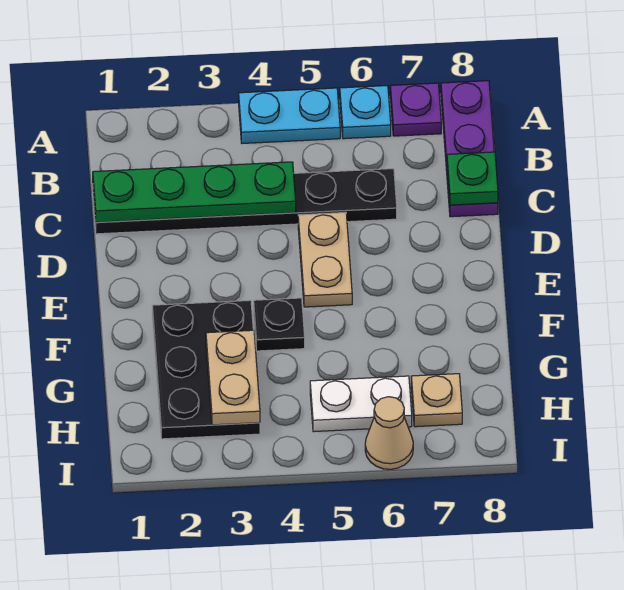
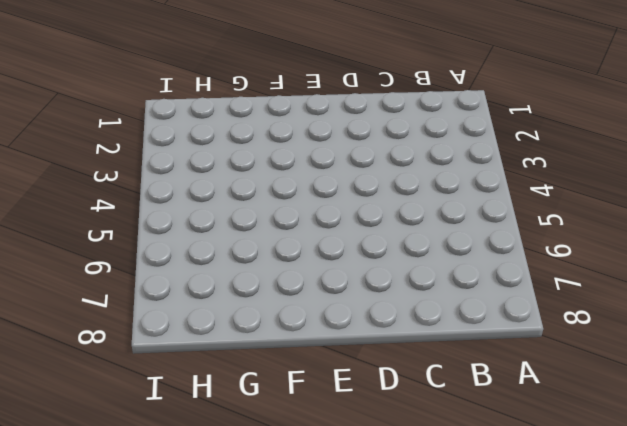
none -> cyan 1x2 plate [239,88,340,143]
none -> cyan 1x1 plate [340,86,391,139]
none -> purple 1x1 plate [390,83,441,136]

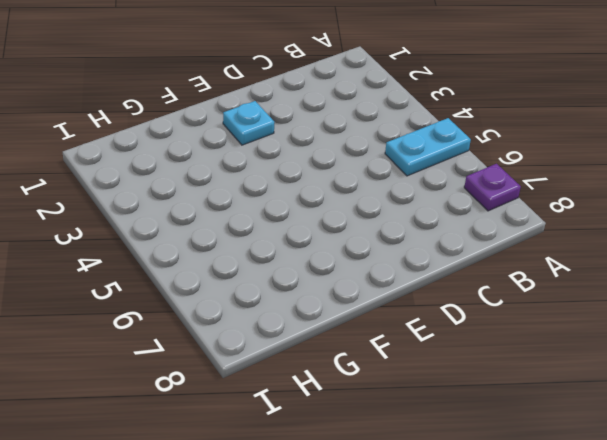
cyan 1x2 plate [385,118,471,176] -> cyan 1x2 plate turned to [239,88,340,143]
cyan 1x1 plate [223,101,274,145] -> cyan 1x1 plate moved to [340,86,391,139]
none -> purple 1x3 plate [441,81,498,217]
none -> black 1x6 plate [93,169,397,234]
none -> tan 1x2 plate [298,213,352,307]

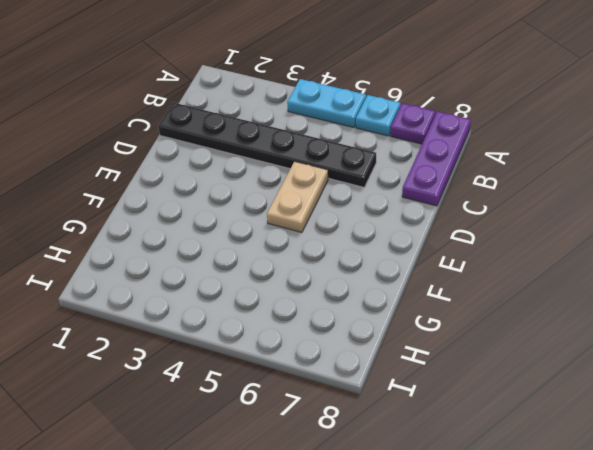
none -> black 2x3 plate [152,300,260,439]
none -> black 1x1 plate [254,298,305,351]
none -> white 1x2 plate [310,376,412,432]

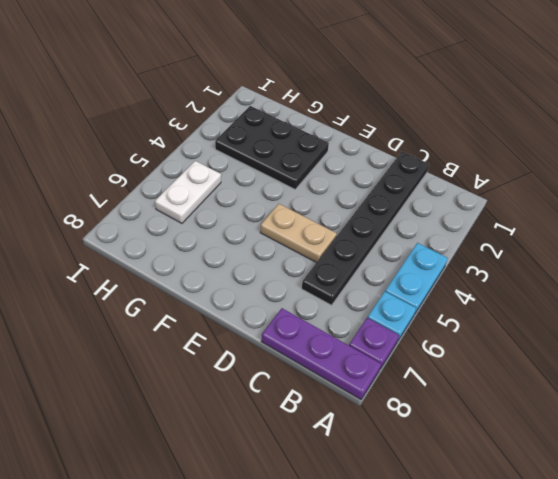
none -> black 1x1 plate [254,298,305,351]
none -> tan 1x1 plate [411,374,462,427]
none -> tan 1x1 cone [365,397,413,469]

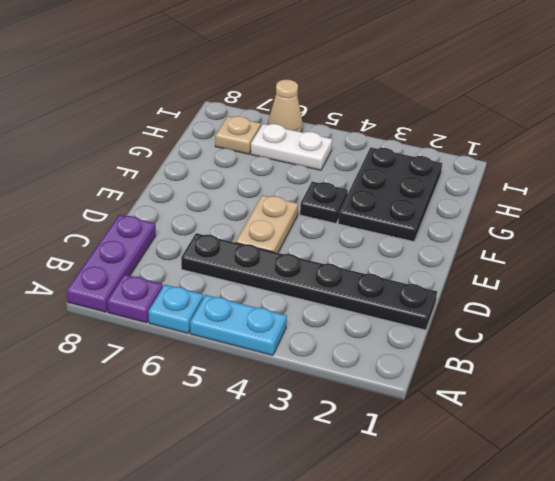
none -> green 1x4 plate [93,162,296,222]
none -> green 1x1 plate [447,152,498,205]
none -> tan 1x2 plate [206,330,260,425]

